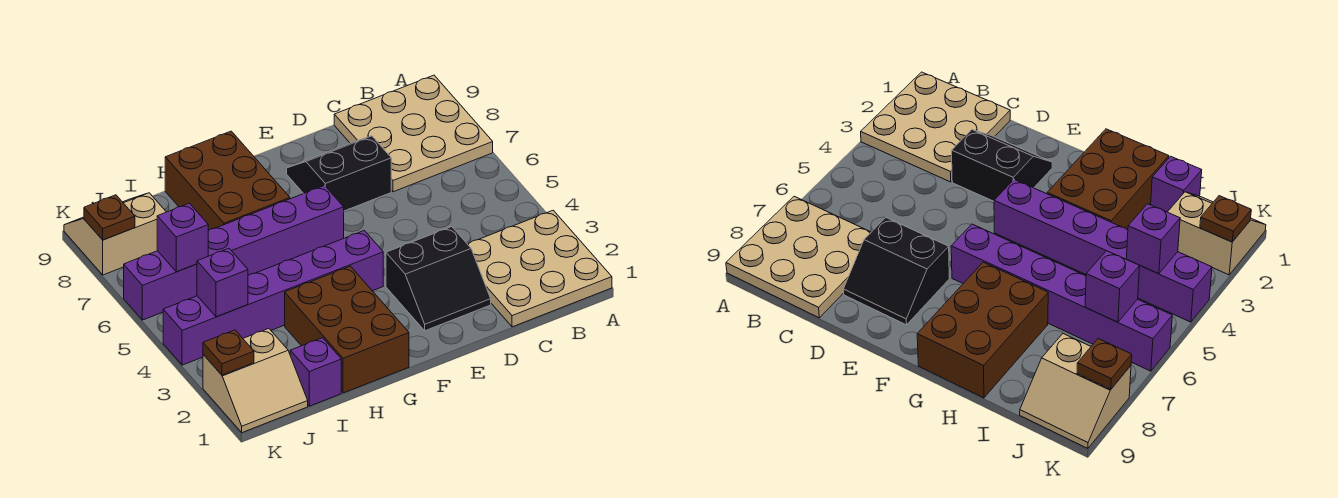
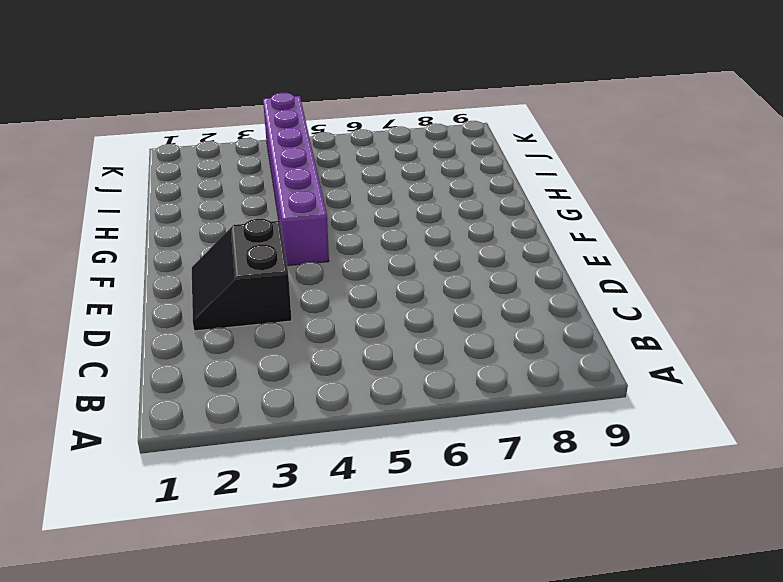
none -> tan 3x3 plate [468,210,612,327]
none -> tan 3x3 plate [334,75,493,192]
none -> black 2x2 slope [287,136,391,211]

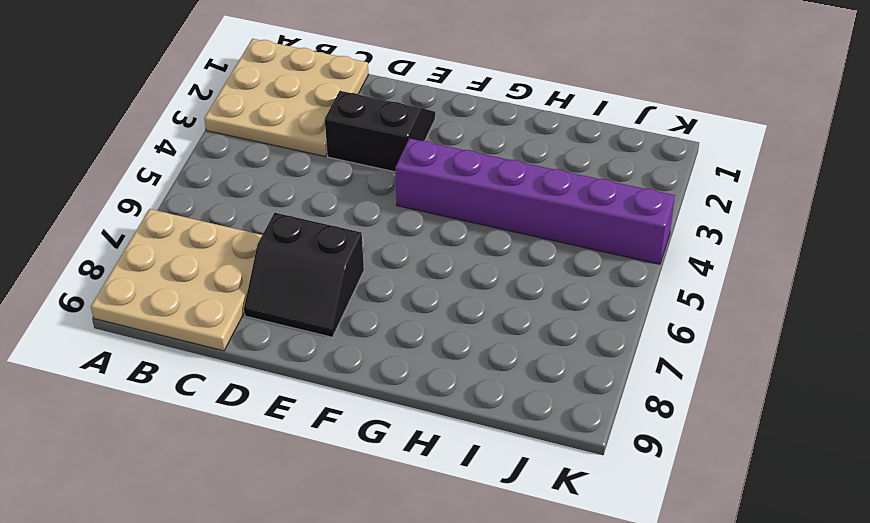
none -> purple 1x6 brick [124,185,344,320]
none -> brown 2x3 brick [285,266,409,393]
none -> brown 2x3 brick [165,131,290,231]

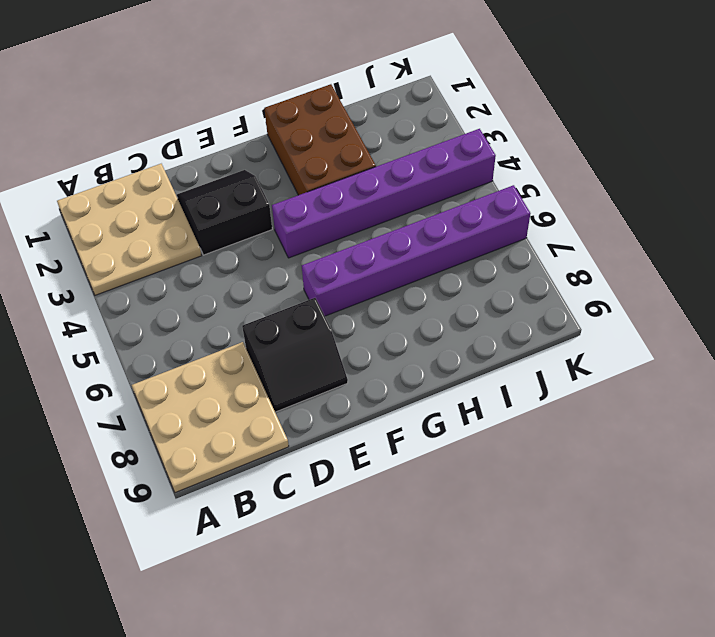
none -> brown 2x3 brick [165,131,290,231]
none -> purple 1x1 brick [290,338,341,406]
none -> tan 2x2 slope [203,328,308,433]

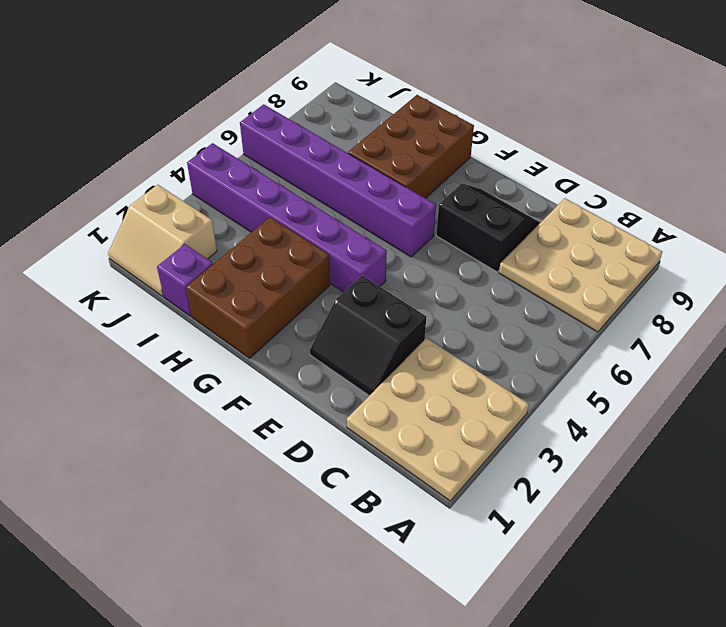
none -> tan 2x2 slope [64,193,166,275]
none -> purple 1x1 brick [197,248,248,317]
none -> purple 1x1 brick [157,203,208,272]

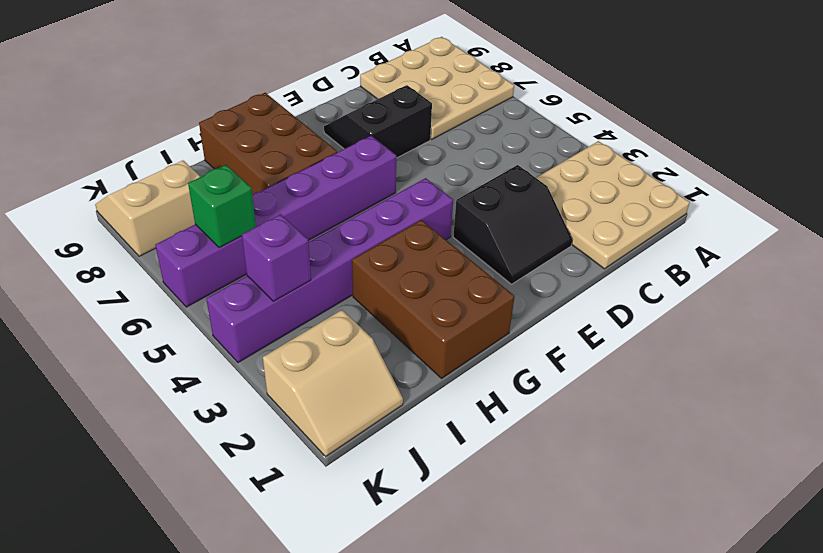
green 1x1 brick [188,165,256,248] -> purple 1x1 brick [157,203,208,272]
none -> purple 1x1 brick [290,338,341,406]
none -> brown 1x1 plate [203,330,254,375]
none -> brown 1x1 plate [84,195,135,240]

